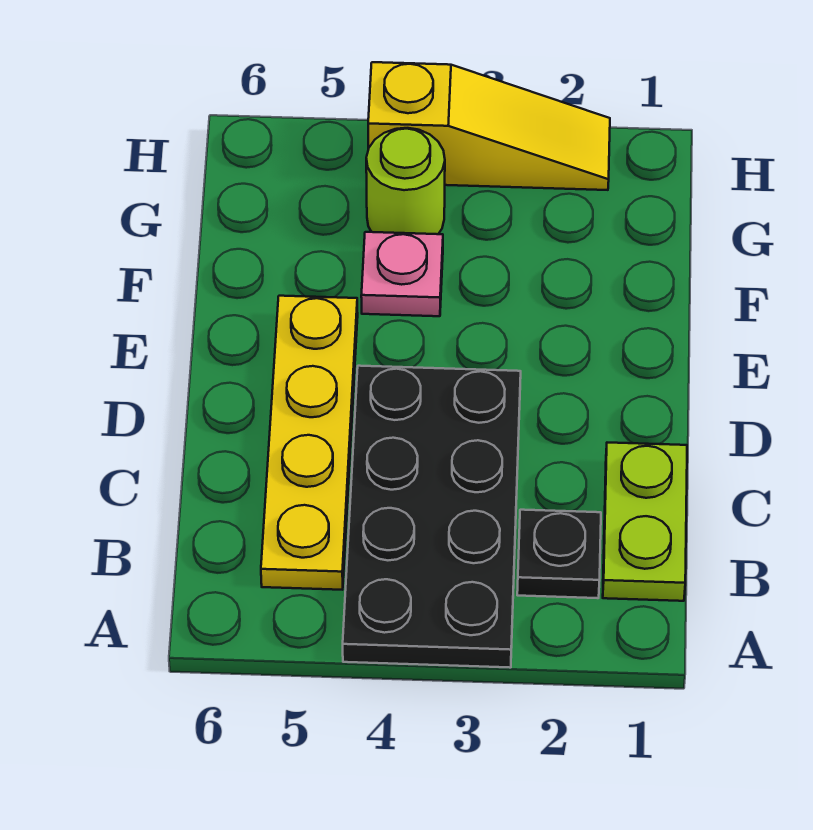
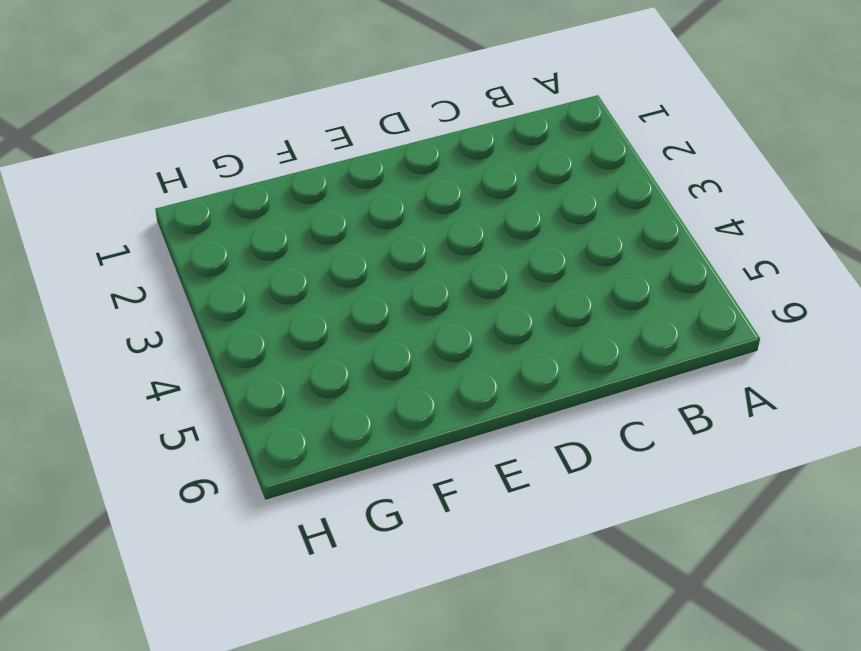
none -> black 2x4 plate [343,366,521,668]
none -> lime 1x2 plate [603,443,687,601]

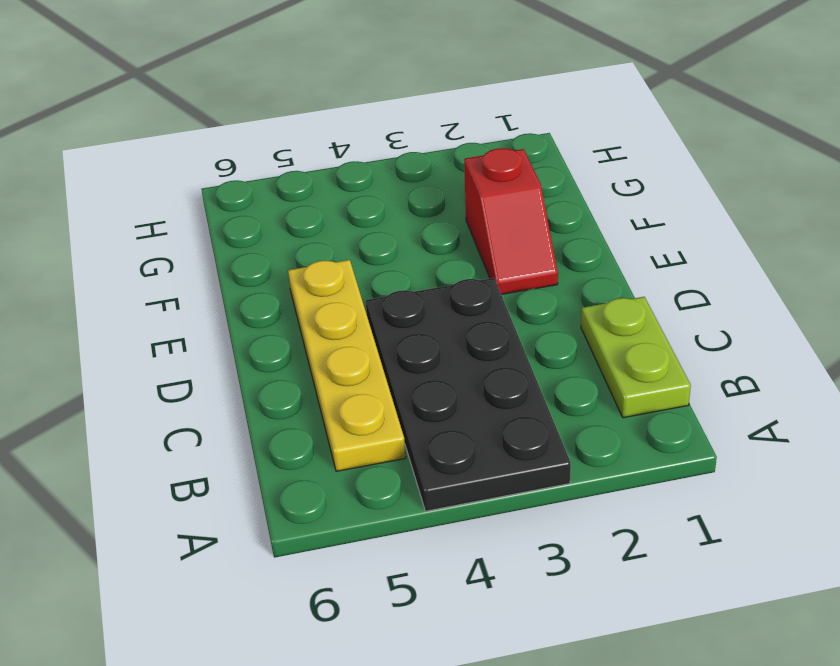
red 1x2 slope [464,148,558,295] -> none
none -> black 1x1 plate [517,510,601,598]
none -> pink 1x1 plate [361,232,443,316]

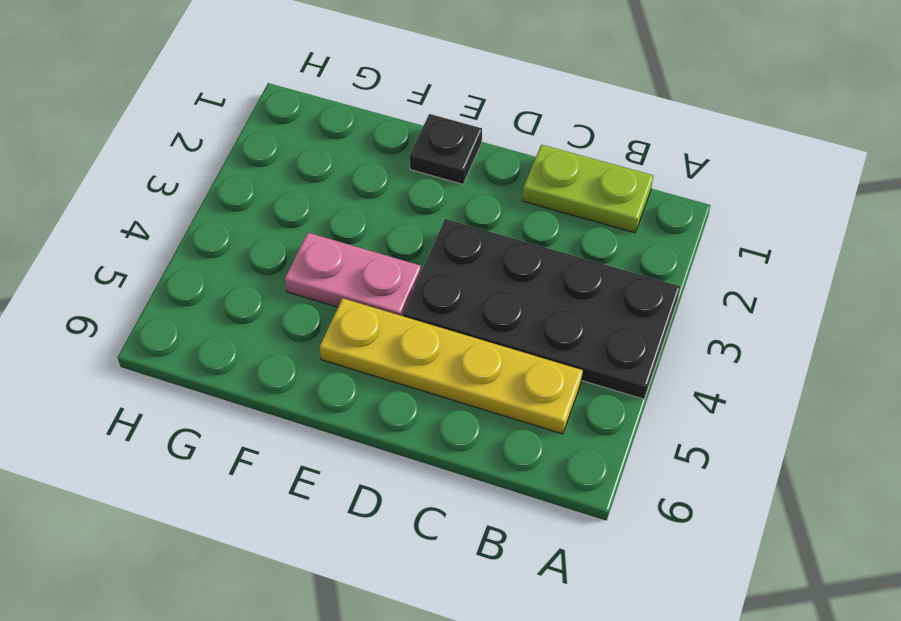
black 1x1 plate [410,114,482,184] -> black 1x1 plate moved to [517,510,601,598]
pink 1x2 plate [285,233,421,316] -> pink 1x1 plate [361,232,443,316]
none -> lime 1x1 round brick [366,128,445,234]
none -> yellow 1x3 slope [368,62,610,190]

